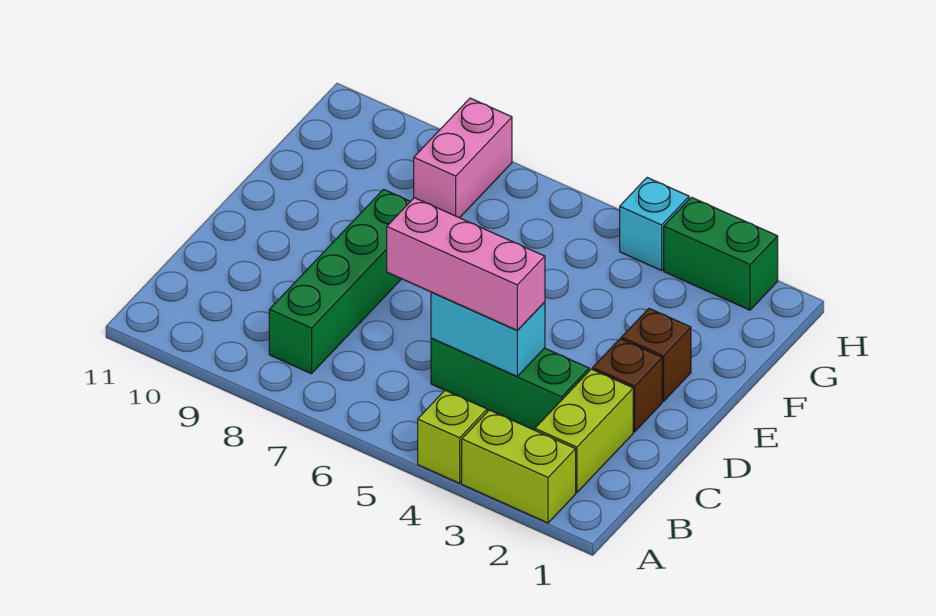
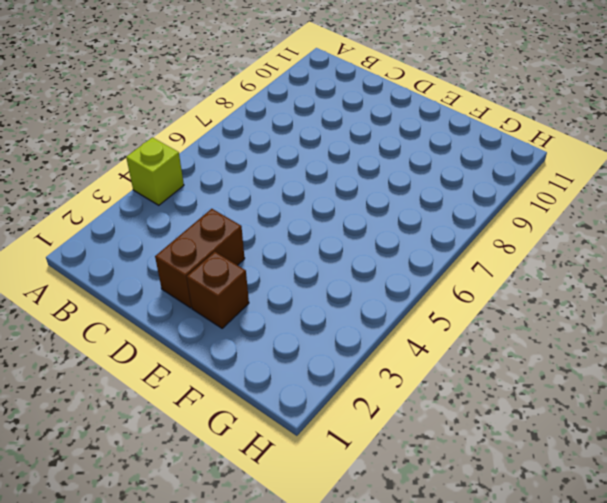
brown 1x2 brick [155,209,245,308] -> brown 1x1 brick [593,339,662,432]
none -> lime 1x2 brick [462,410,576,523]
none -> lime 1x2 brick [535,369,633,493]
none -> green 1x4 brick [269,189,410,374]

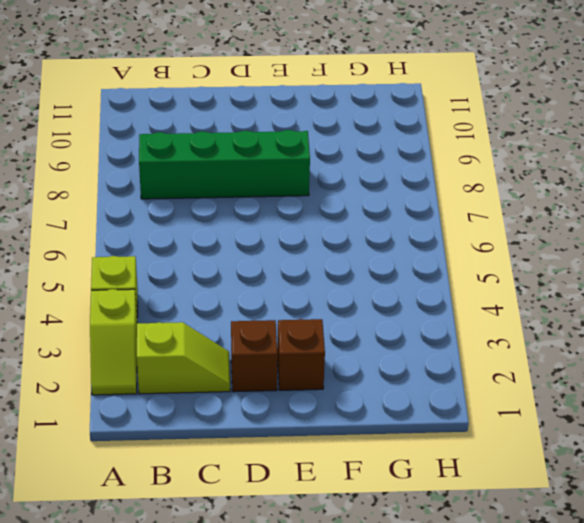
lime 1x2 slope [90,289,137,395] -> lime 1x2 brick [462,410,576,523]
lime 1x2 slope [137,322,230,394] -> lime 1x2 brick [535,369,633,493]
none -> green 1x3 brick [431,338,589,430]
none -> pink 1x2 brick [414,98,512,218]
none -> green 1x2 brick [664,197,778,310]

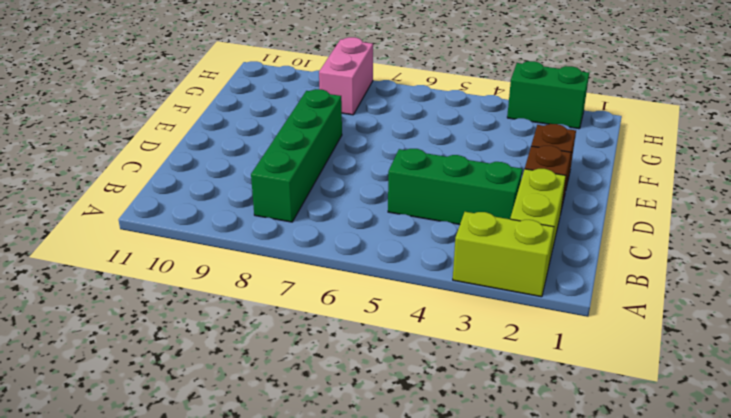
none -> lime 1x1 brick [418,390,487,483]
none -> cyan 1x1 brick [620,178,689,271]
none -> cyan 1x2 brick [431,292,545,376]

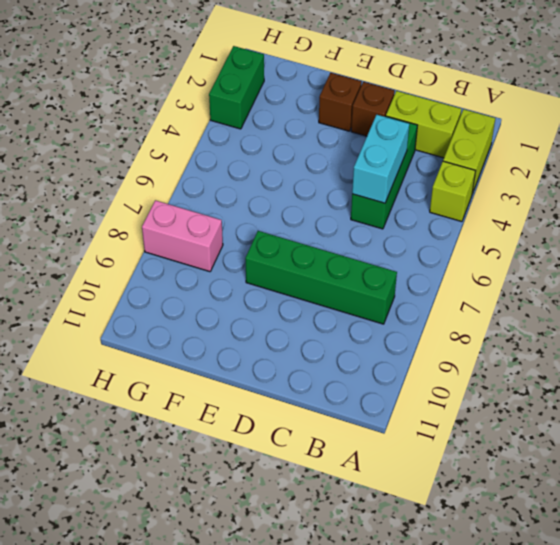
none -> cyan 1x1 brick [620,178,689,271]
none -> pink 1x3 brick [387,198,545,330]

